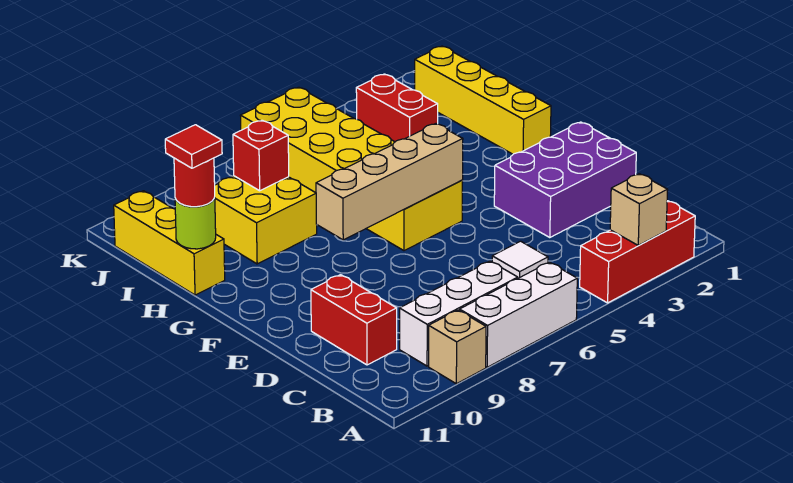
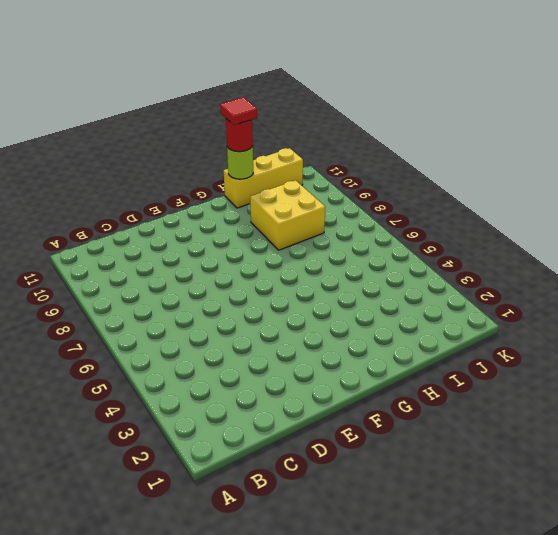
none -> red 1x3 brick [580,201,695,303]
none -> white 1x3 brick [460,262,577,367]
none -> tan 1x1 brick [429,310,486,384]

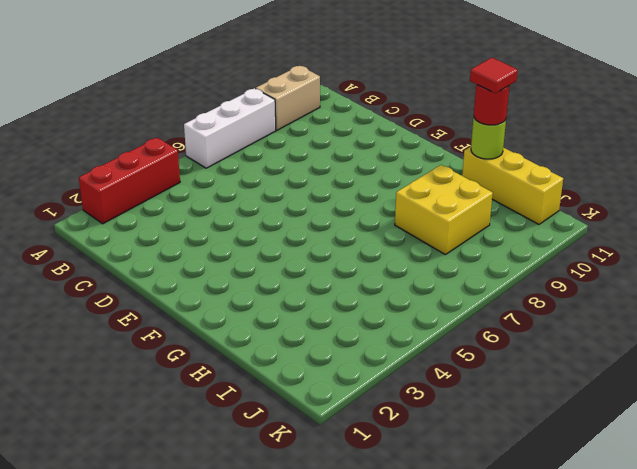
tan 1x2 brick [256,66,320,130] -> tan 1x1 brick [429,310,486,384]
none -> white 1x3 brick [400,261,518,366]
none -> white 1x1 tile [492,241,548,278]
none -> red 1x2 brick [311,275,397,365]

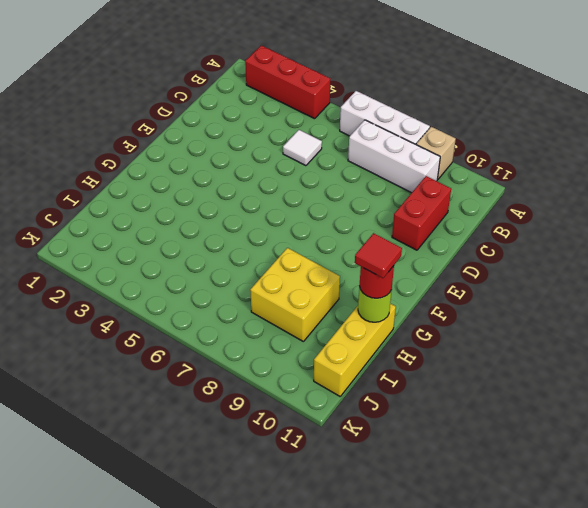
none -> purple 2x3 brick [494,122,636,238]
none -> yellow 2x6 brick [240,87,463,251]
none -> yellow 1x4 brick [415,46,551,154]

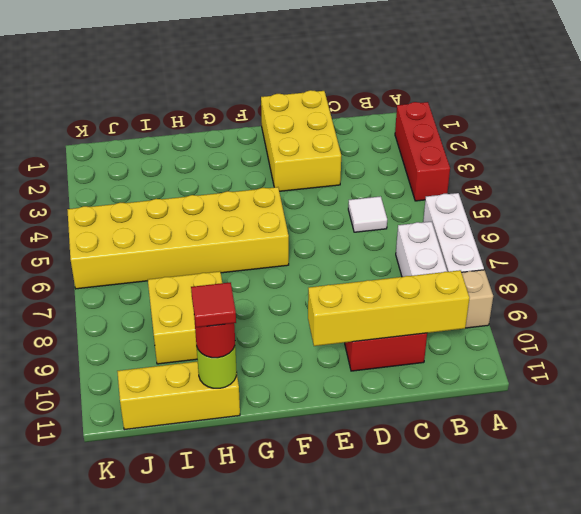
yellow 1x4 brick [308,270,470,346] -> yellow 1x4 brick moved to [415,46,551,154]
yellow 2x3 brick [261,90,341,191] -> purple 2x3 brick [494,122,636,238]
none -> red 1x2 brick [356,74,438,142]
none -> tan 1x1 brick [610,174,668,245]
none -> tan 1x4 brick [316,124,463,240]

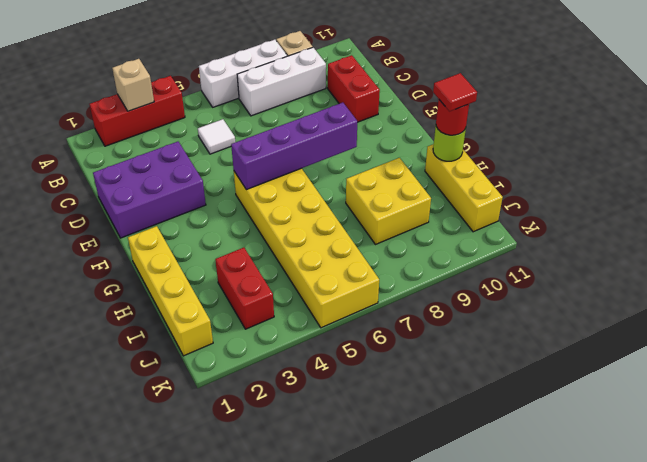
purple 1x4 brick [231,103,357,190] -> tan 1x4 brick [316,124,463,240]
none -> red 1x1 brick [233,120,289,191]

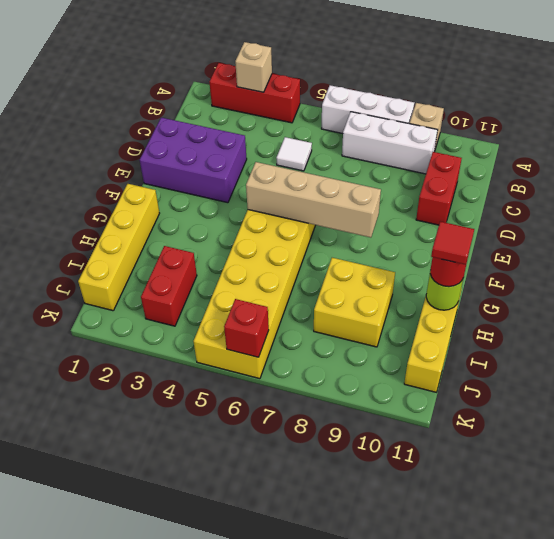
red 1x1 brick [224,299,269,357] -> red 1x1 brick moved to [233,120,289,191]

